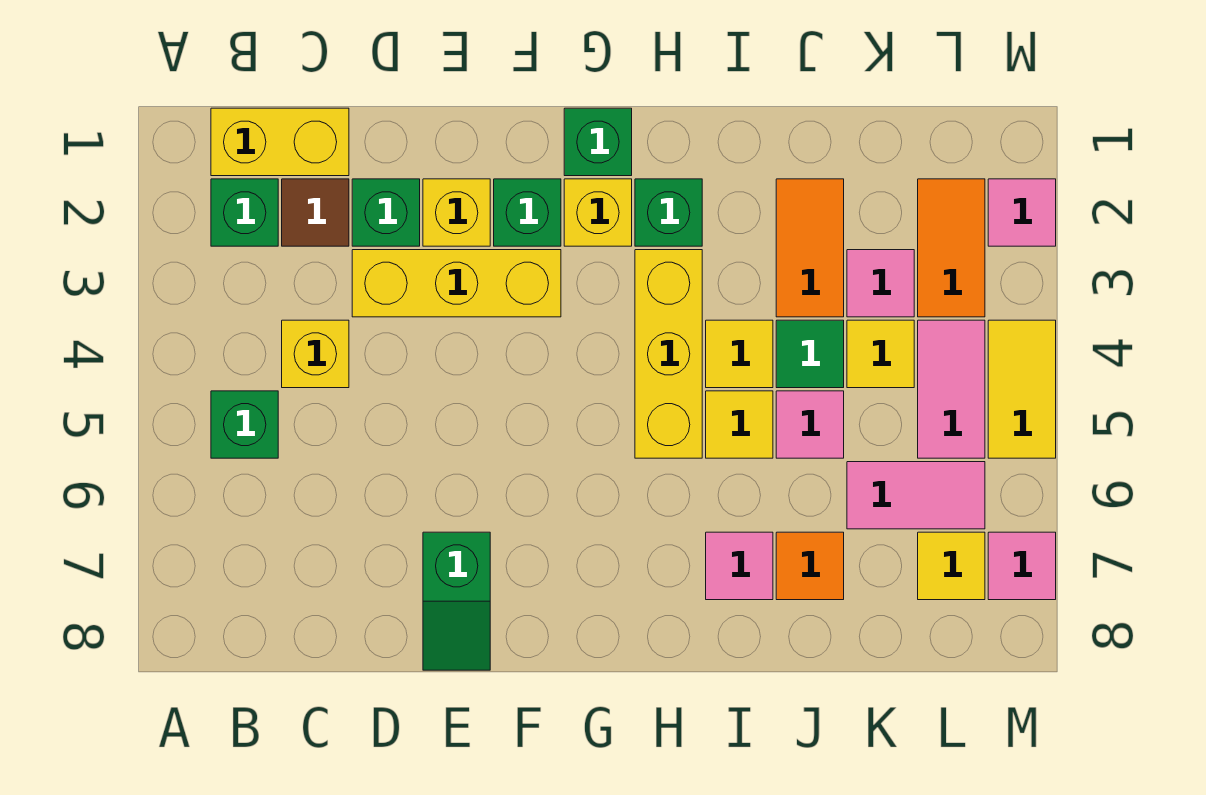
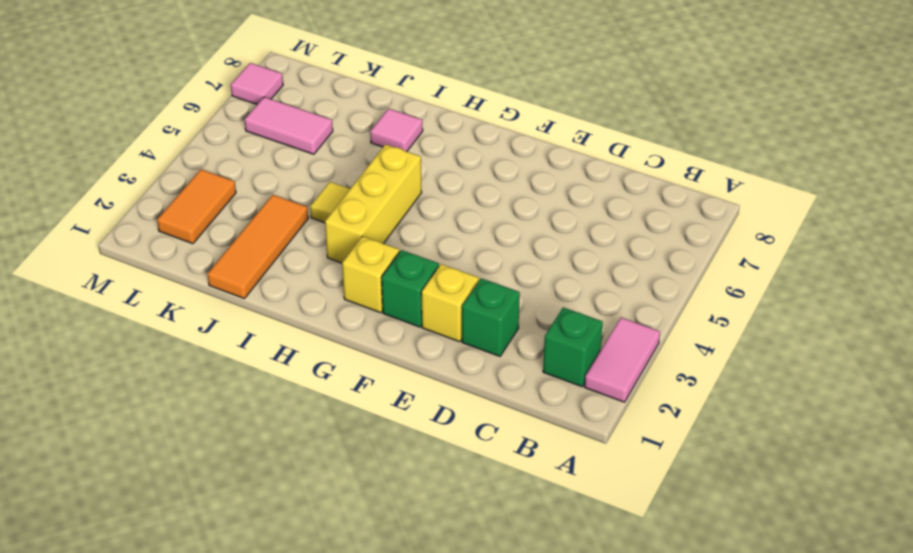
pink 1x2 tile [585,318,660,402] -> pink 1x2 tile moved to [918,320,985,458]
orange 1x3 tile [208,195,308,299] -> orange 1x2 tile [776,179,844,317]
none -> yellow 1x2 brick [211,108,349,176]
none -> green 1x1 brick [211,391,278,458]
none -> brown 1x1 tile [282,179,349,246]
none -> yellow 1x1 brick [282,320,349,388]

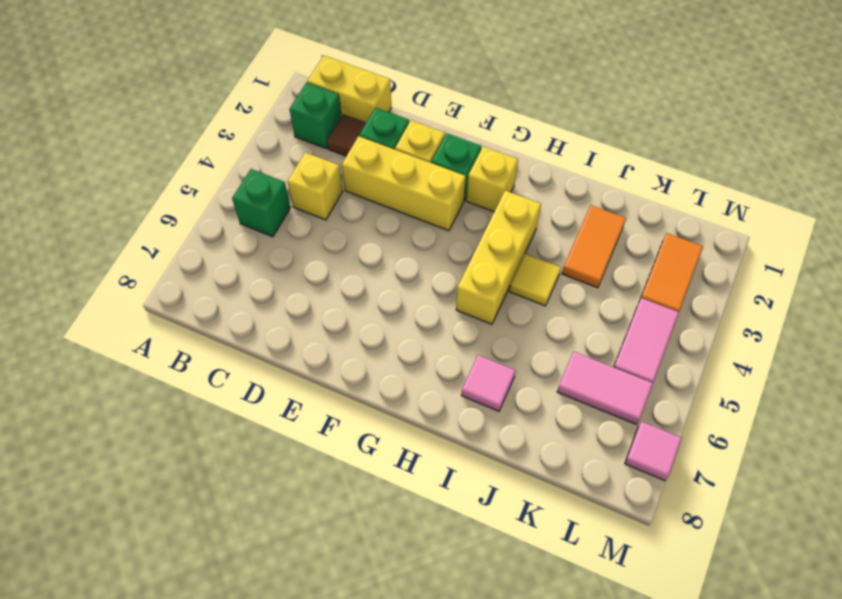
none -> green 1x2 slope [423,532,490,670]
none -> green 1x1 brick [564,108,632,176]
none -> green 1x1 brick [635,179,702,246]
none -> yellow 1x1 tile [706,391,773,458]

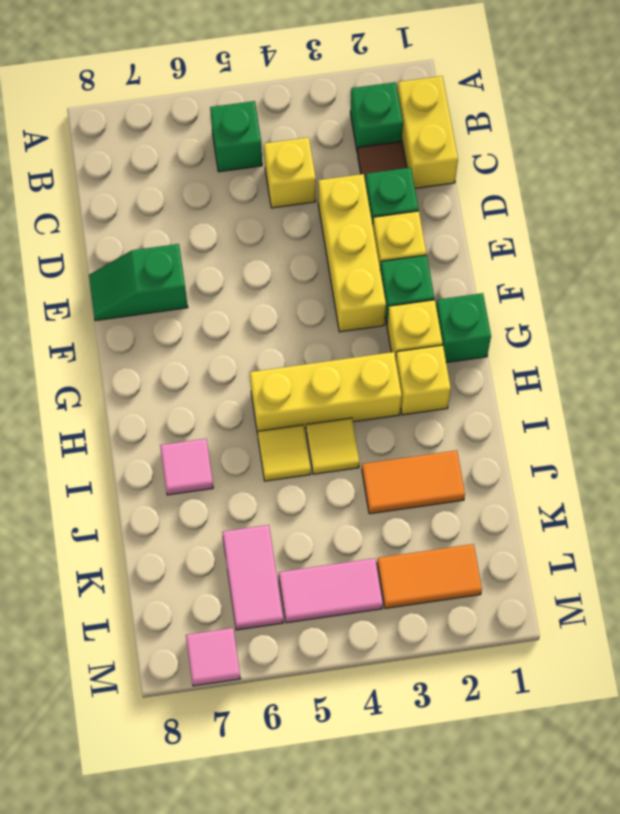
yellow 1x1 brick [396,345,451,415] -> green 1x1 brick [635,179,702,246]
none -> green 1x1 tile [776,320,844,388]
none -> pink 1x1 tile [776,391,844,458]
none -> orange 1x1 tile [776,532,844,600]
none -> pink 1x1 tile [847,250,914,317]

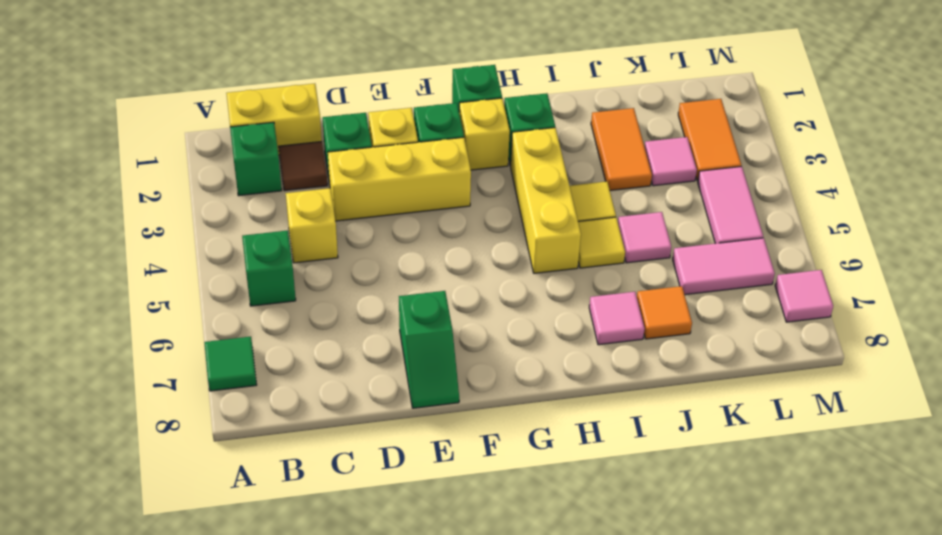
green 1x1 tile [204,337,257,391] -> green 1x1 tile moved to [776,320,844,388]
none -> yellow 1x1 tile [847,320,914,388]
none -> yellow 1x1 tile [918,532,985,600]
none -> pink 1x1 tile [988,179,1056,246]
none -> yellow 1x2 tile [988,320,1056,458]

